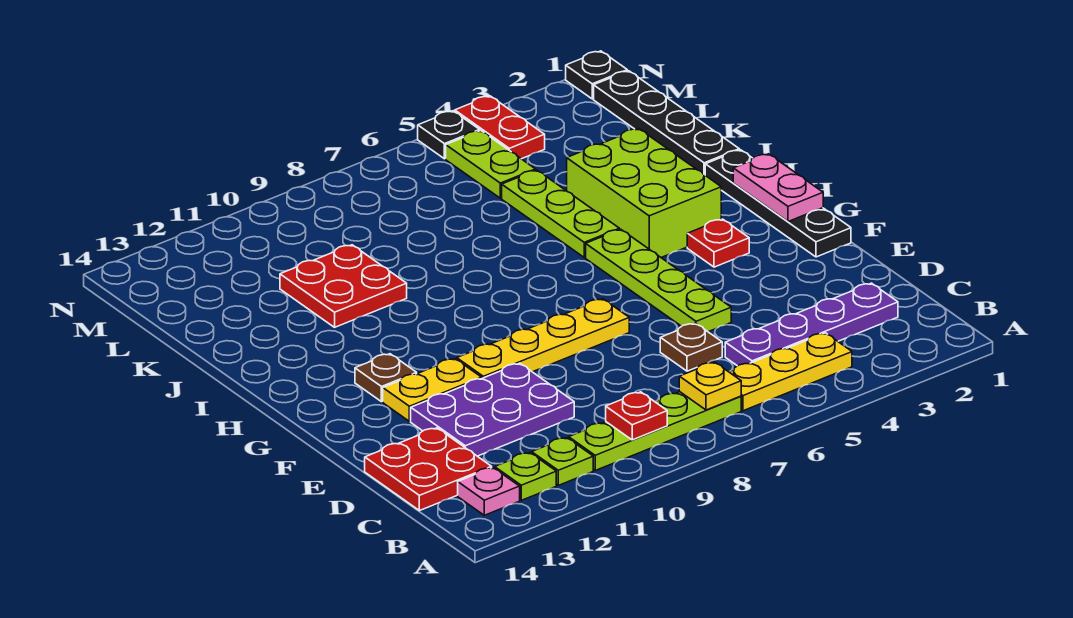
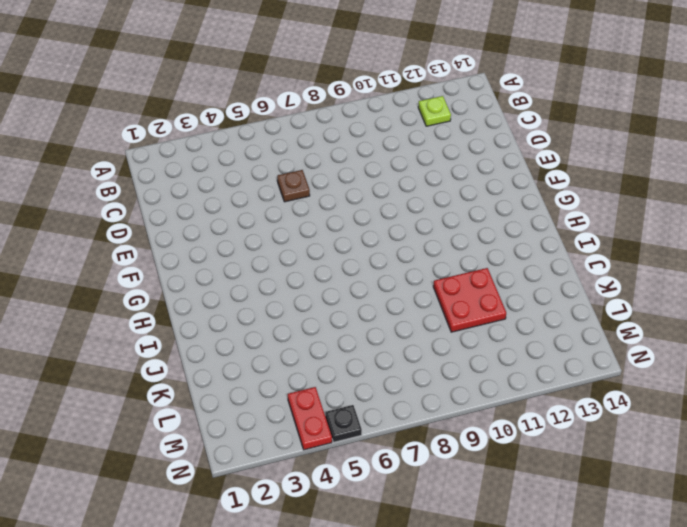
none -> yellow 1x3 plate [730,333,852,411]
none -> lime 1x4 plate [569,392,741,470]
none -> lime 1x1 plate [532,438,593,485]

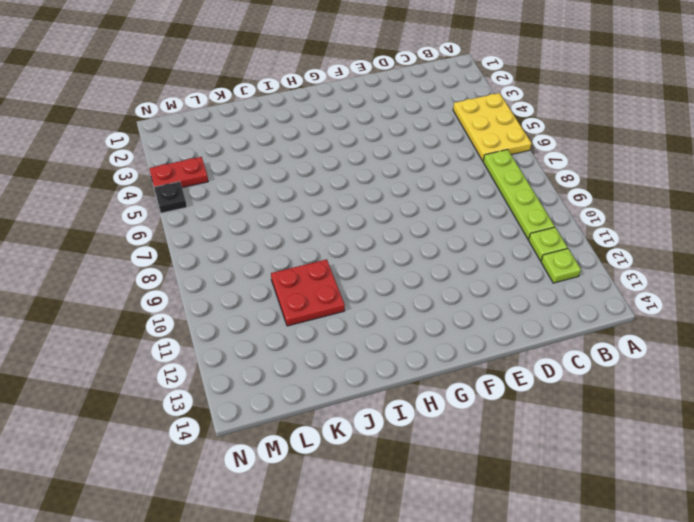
yellow 2x3 plate [453,93,531,161] -> yellow 1x3 plate [730,333,852,411]
none -> pink 1x1 plate [458,467,520,515]
none -> purple 1x4 plate [725,283,898,366]
none -> red 2x2 plate [365,428,492,511]

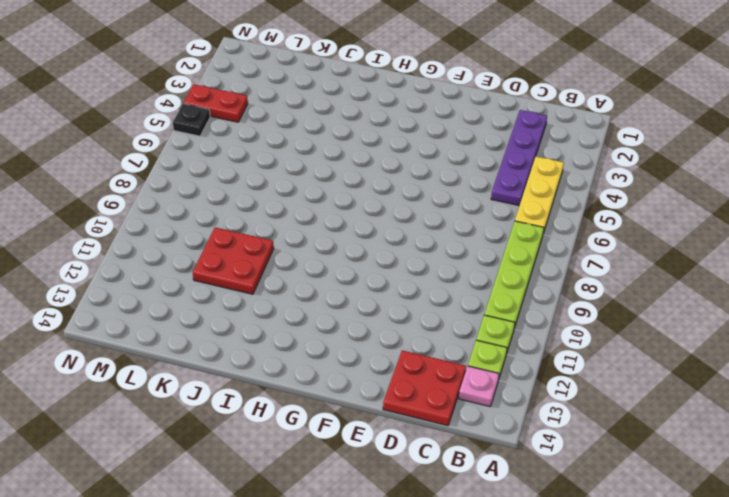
none -> brown 1x1 plate [660,323,722,371]
none -> purple 2x3 plate [411,363,574,456]
none -> lime 1x4 plate [586,229,731,332]

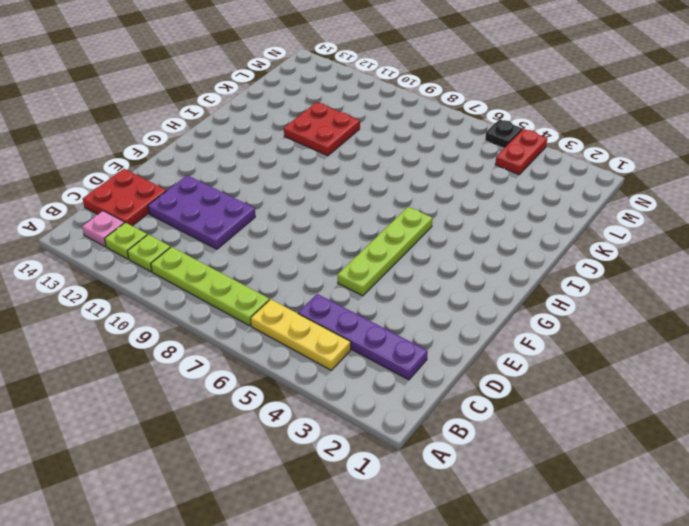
none -> brown 1x1 plate [660,323,722,371]
none -> black 1x4 plate [705,150,851,257]
none -> yellow 1x4 plate [457,299,629,378]

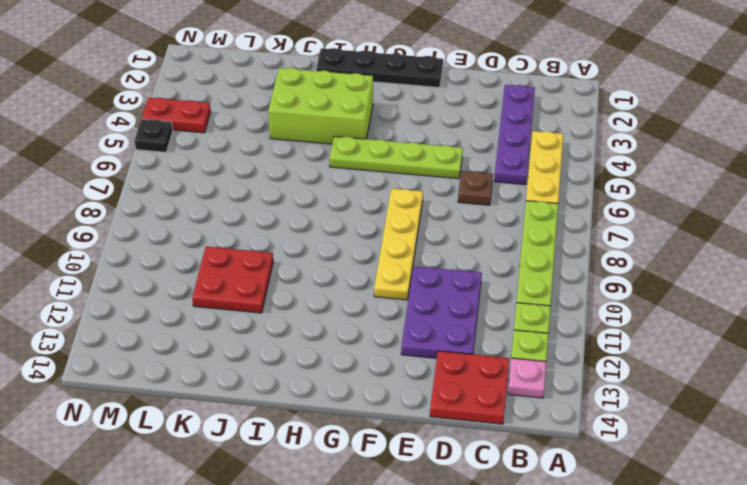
none -> yellow 1x2 plate [383,359,482,421]
none -> red 1x1 plate [687,219,749,267]
none -> brown 1x1 plate [355,354,417,402]

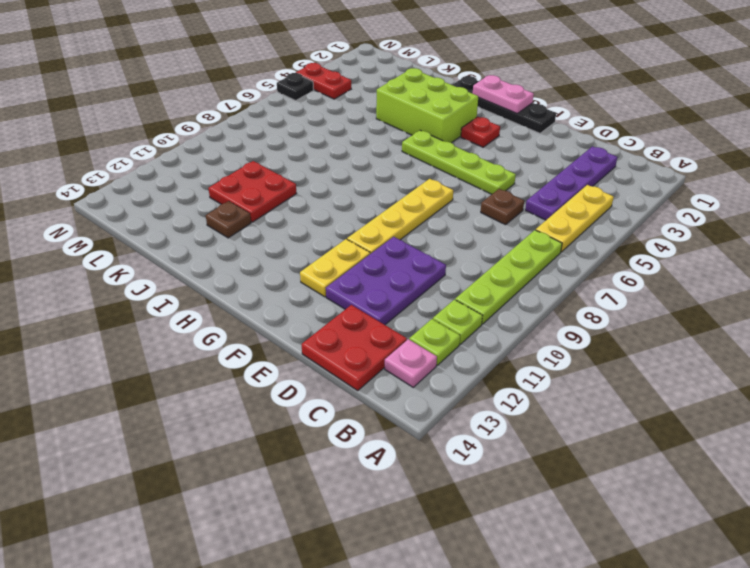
brown 1x1 plate [206,201,251,238] -> brown 1x1 plate moved to [355,354,417,402]
none -> lime 1x3 plate [502,170,619,257]
none -> black 1x4 plate [594,71,739,175]
none -> lime 1x2 plate [446,131,536,198]

